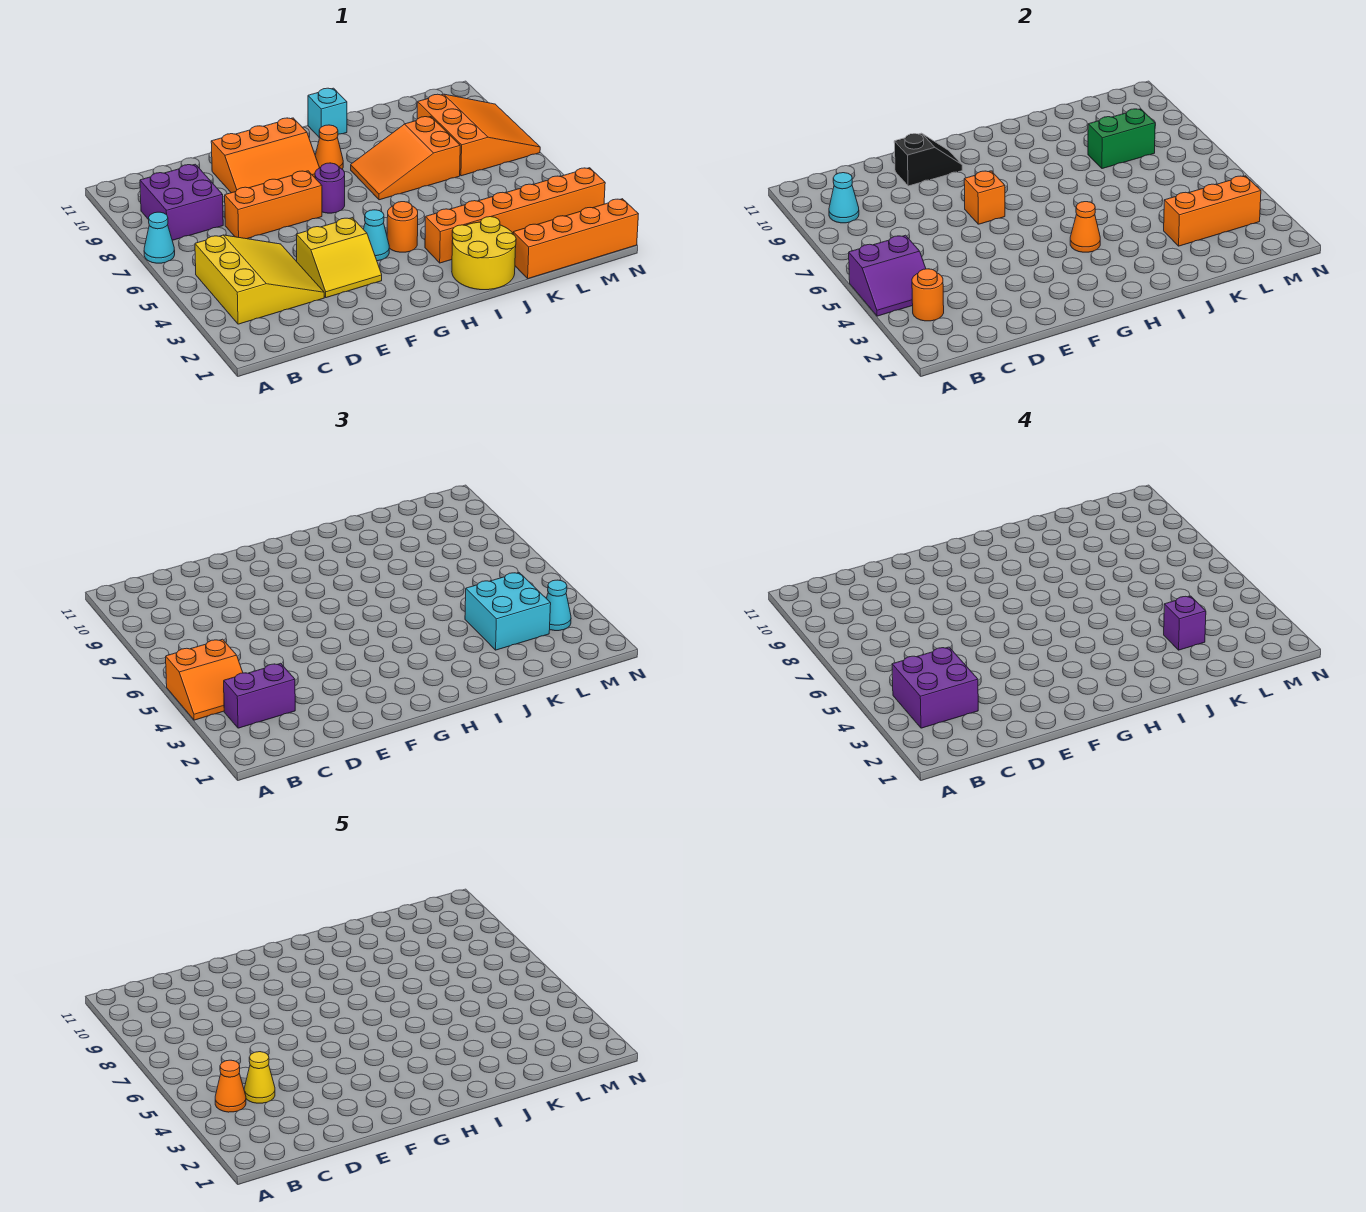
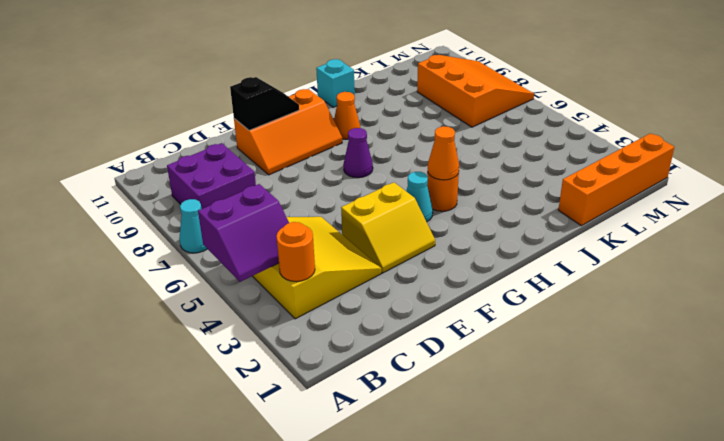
purple 1x1 cone [343,128,373,178] -> purple 1x1 round brick [315,163,345,213]
none -> orange 1x3 brick [225,171,322,239]
none -> yellow 2x2 round brick [452,217,516,290]
none -> orange 1x6 brick [425,168,605,263]
none -> orange 2x3 slope [351,117,460,200]

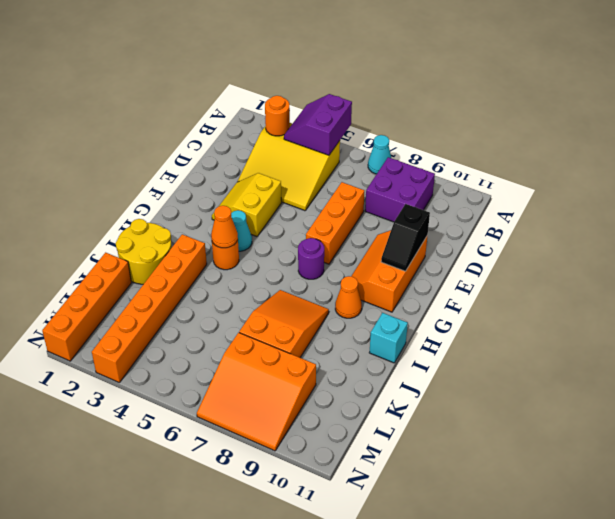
none -> cyan 1x1 cone [829,173,859,223]
none -> orange 1x1 brick [964,171,1005,224]
none -> orange 1x3 brick [1164,176,1261,246]
none -> green 1x2 brick [1088,109,1155,169]

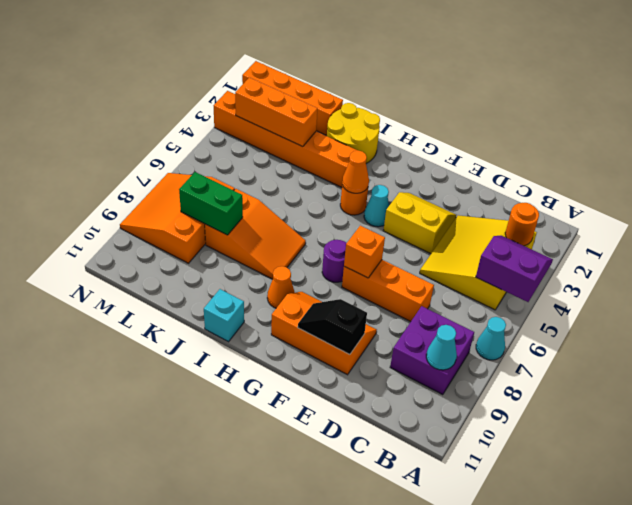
none -> orange 2x2 slope [166,639,243,720]
none -> purple 1x2 brick [224,663,295,728]
none -> cyan 2x2 brick [465,573,551,650]
none -> cyan 1x1 cone [546,580,571,631]

